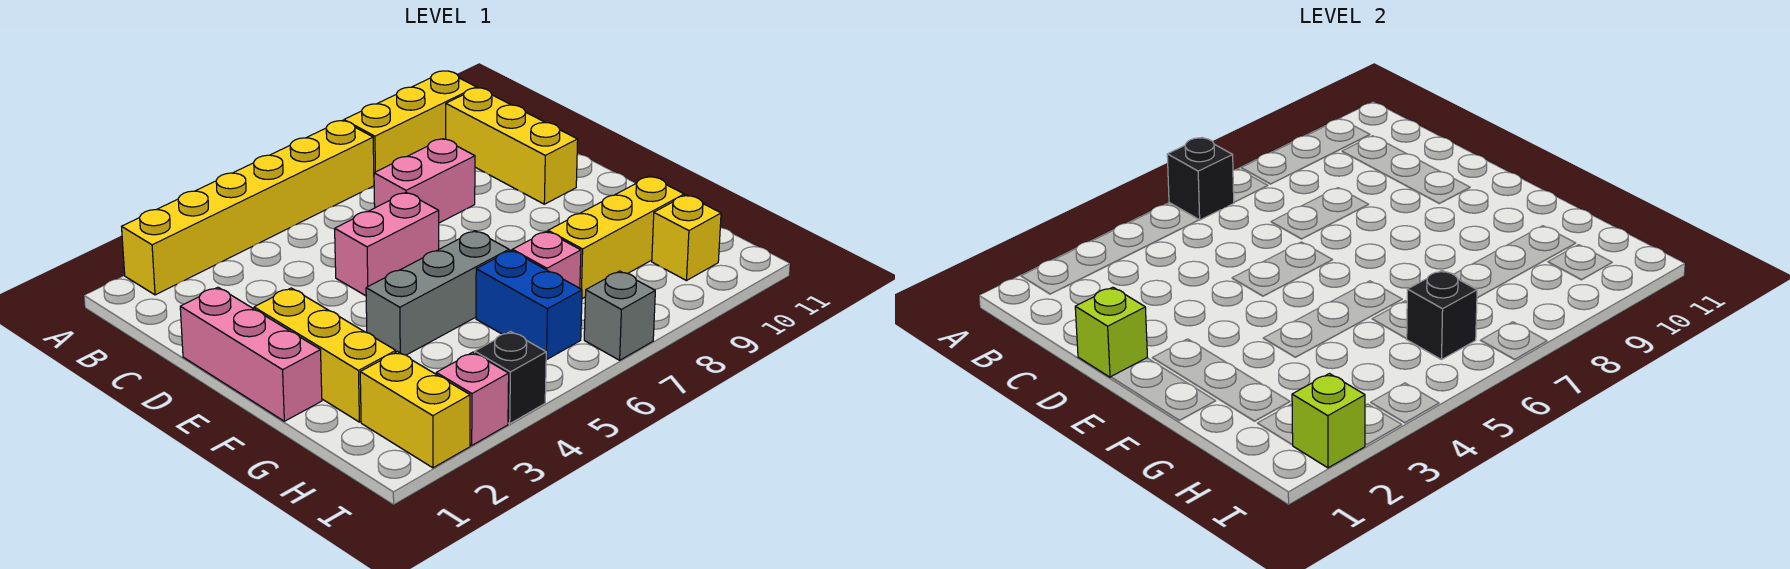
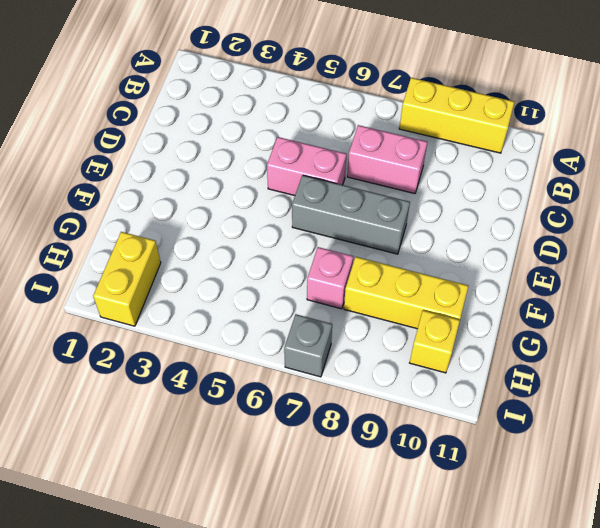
grey 1x3 brick [292,175,410,254] -> grey 1x3 brick moved to [366,231,509,355]
none -> yellow 1x6 brick [122,120,374,295]
none -> yellow 1x3 brick [446,88,578,204]
none -> pink 1x3 brick [180,287,322,421]

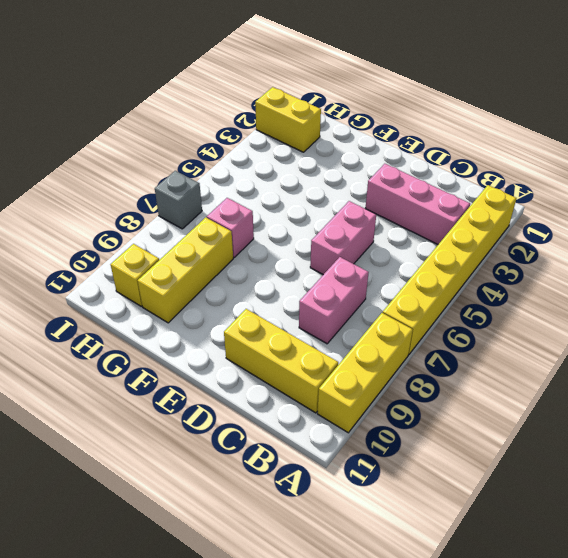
pink 1x3 brick [365,164,470,244] -> pink 1x3 brick moved to [180,287,322,421]
none -> yellow 1x3 brick [254,288,396,422]
none -> grey 1x3 brick [366,231,509,355]
none -> blue 1x2 brick [476,250,582,359]

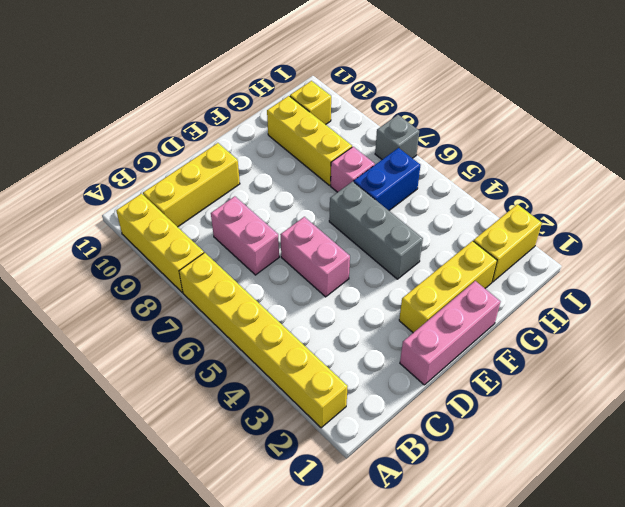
none -> pink 1x1 brick [436,352,509,445]
none -> black 1x1 brick [475,331,547,423]
none -> black 1x1 brick [1167,138,1234,220]

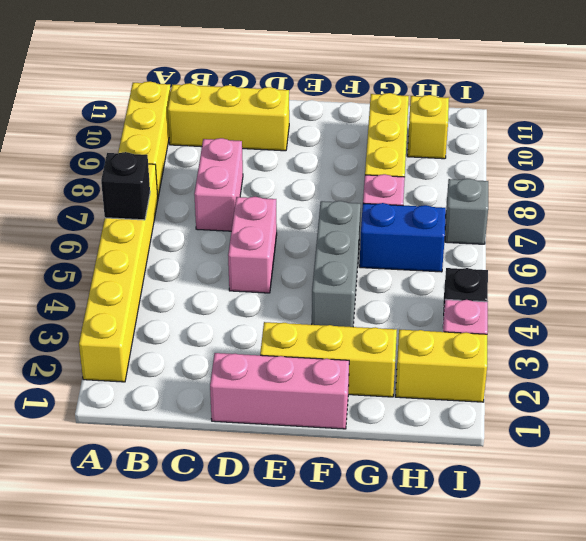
none -> lime 1x1 brick [1075,287,1148,377]
none -> black 1x1 brick [1407,271,1477,360]
none -> lime 1x1 brick [1292,374,1365,468]

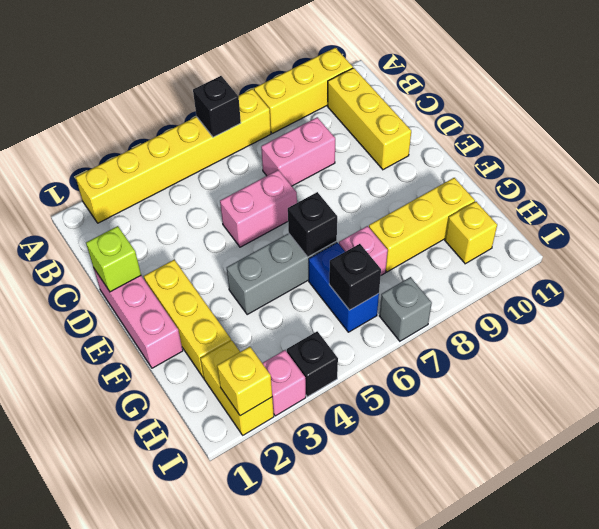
black 1x1 brick [288,192,337,257] -> none
yellow 1x1 brick [217,347,272,416] -> lime 1x1 brick [1292,374,1365,468]

